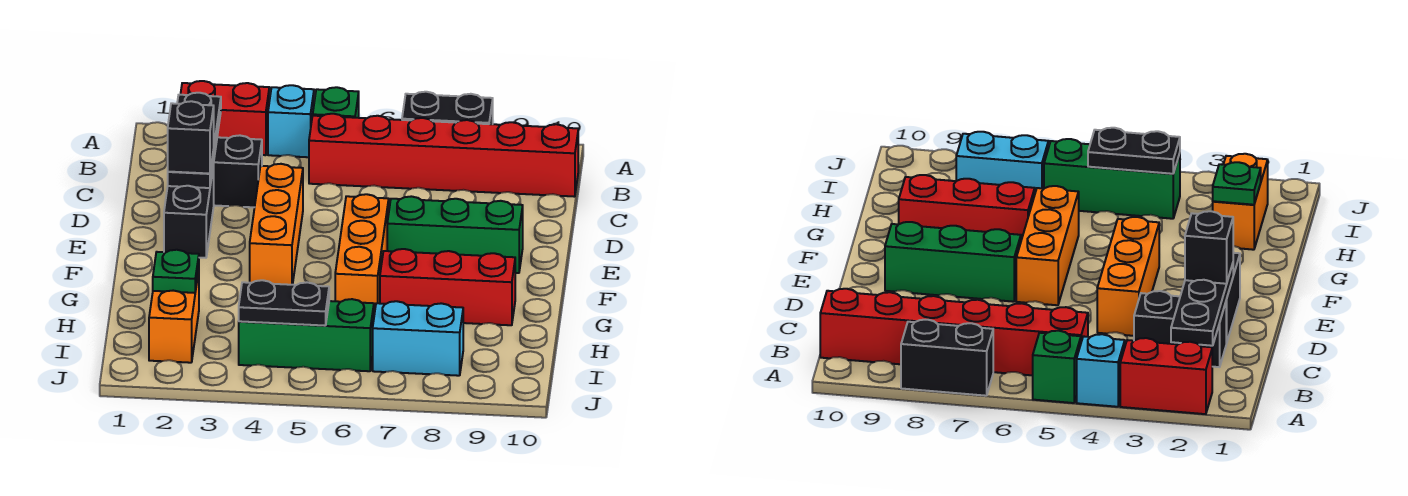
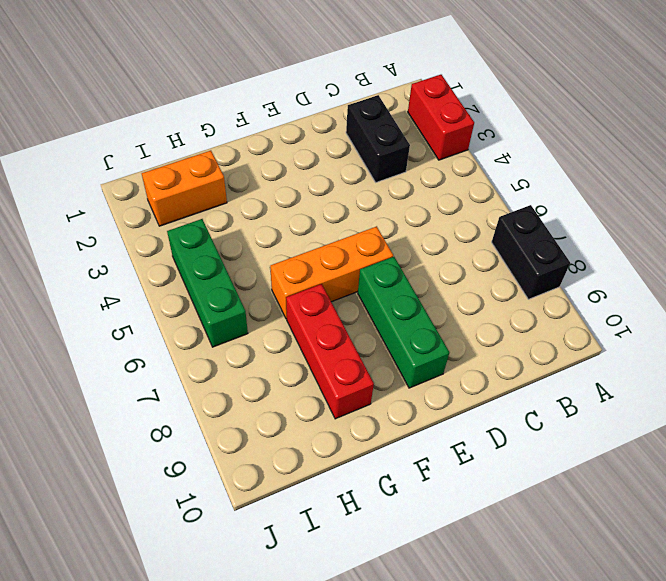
none -> cyan 1x1 brick [268,85,314,157]
none -> green 1x1 brick [313,87,359,118]
none -> red 1x6 brick [309,114,578,197]

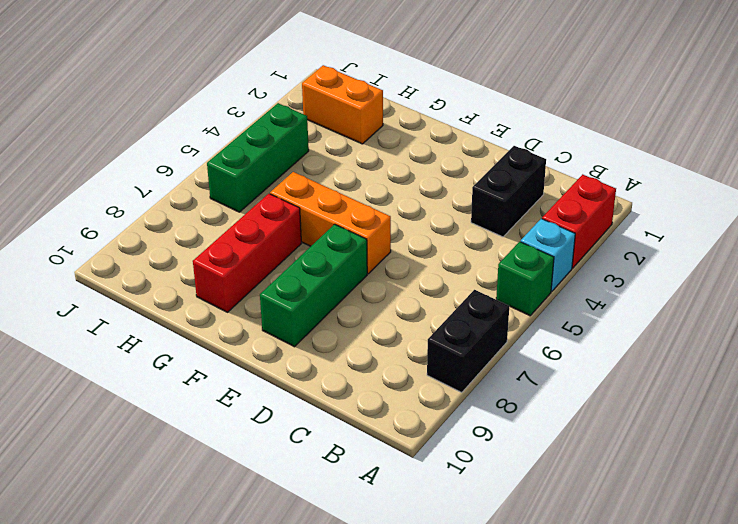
none -> red 1x6 brick [309,114,578,197]
none -> black 1x2 brick [164,165,214,258]
none -> orange 1x3 brick [250,164,303,285]

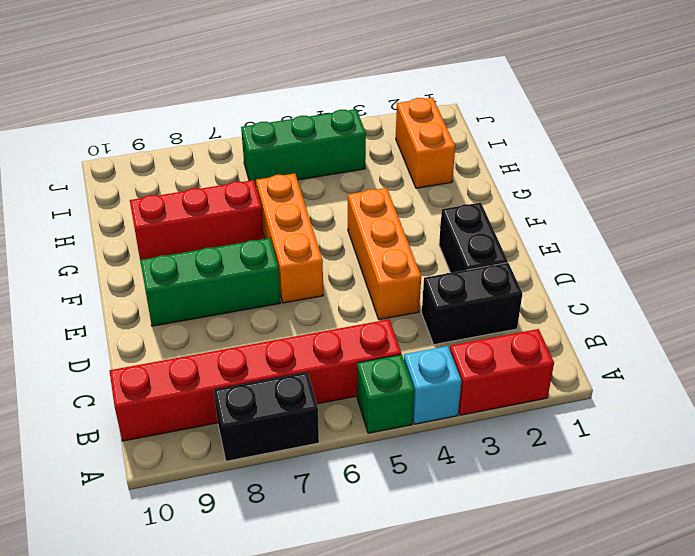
none -> cyan 1x2 brick [373,301,463,376]
none -> black 1x3 plate [168,93,221,188]
none -> green 1x1 plate [153,250,199,293]

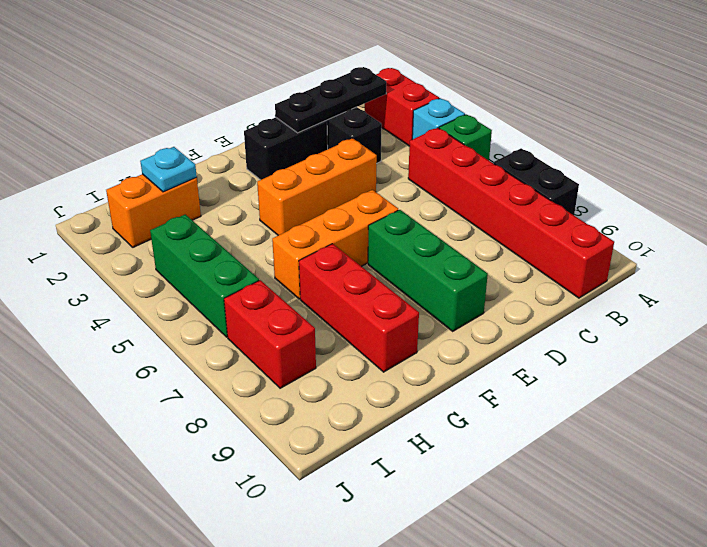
cyan 1x1 plate [140,147,197,192] -> green 1x1 plate [153,250,199,293]
red 1x2 brick [224,280,316,388] -> cyan 1x2 brick [373,301,463,376]
none -> black 1x2 plate [239,280,329,326]
none -> black 1x1 brick [168,101,214,174]

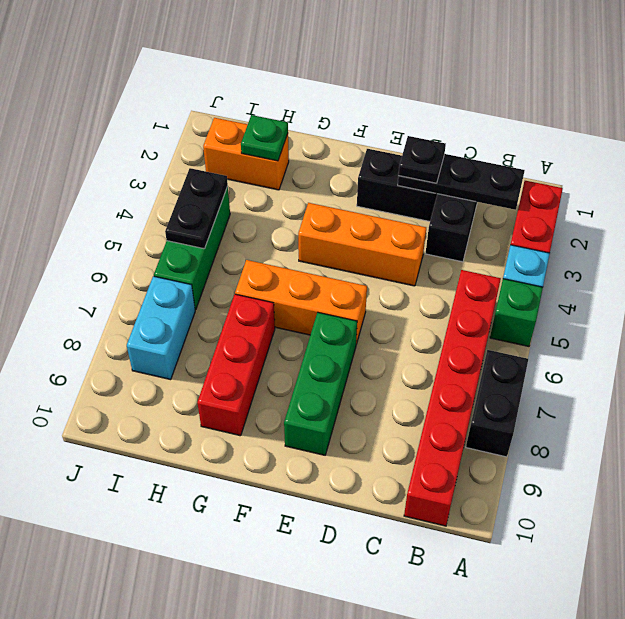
black 1x1 plate [398,136,446,183] -> black 1x1 brick [168,101,214,174]

